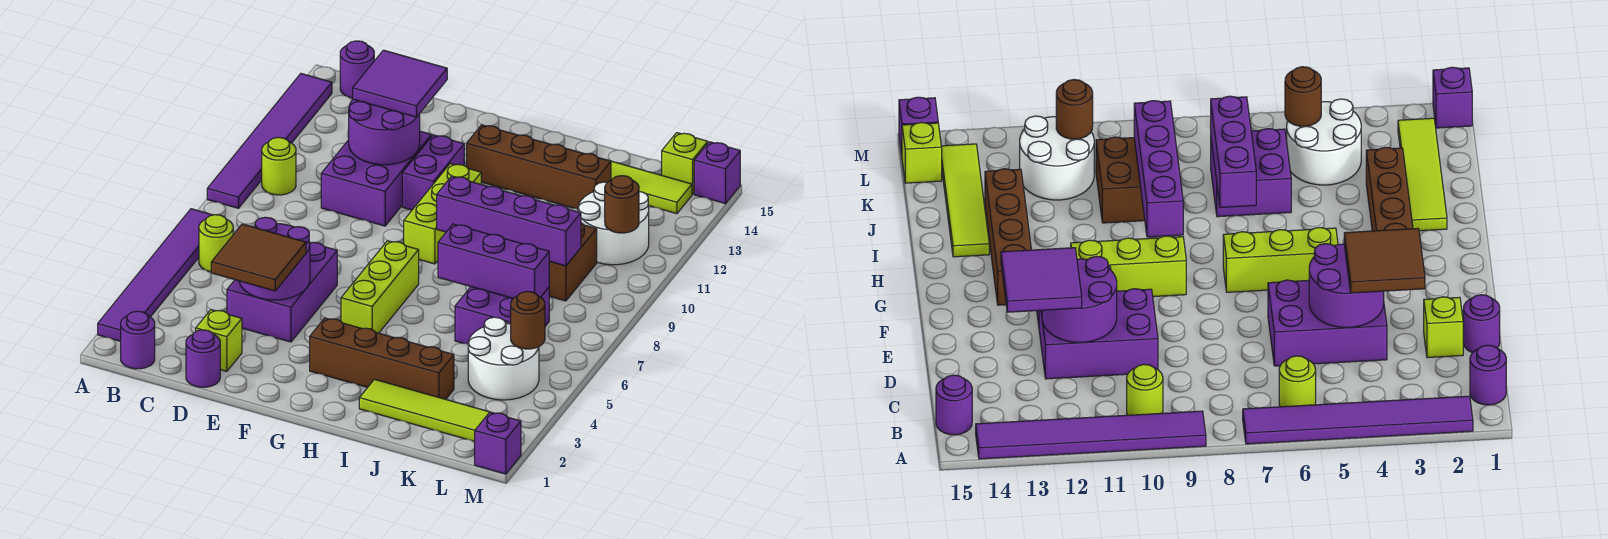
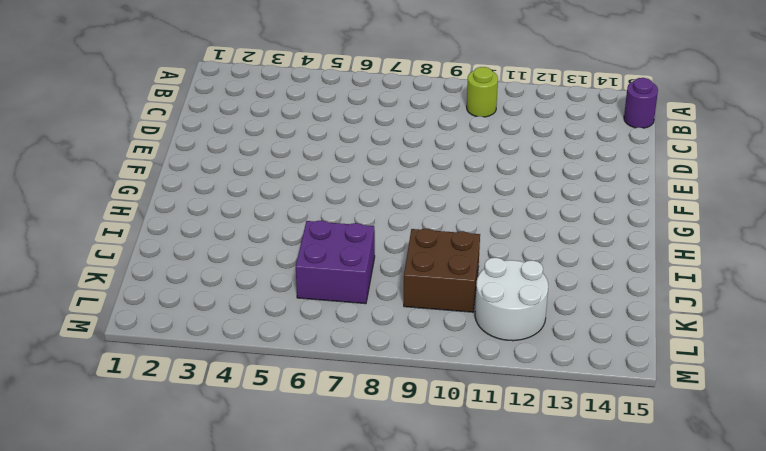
none -> purple 1x6 tile [98,209,212,341]
none -> purple 1x6 tile [207,74,332,208]
none -> purple 1x1 round brick [121,311,155,369]
none -> lime 1x1 round brick [199,215,233,272]

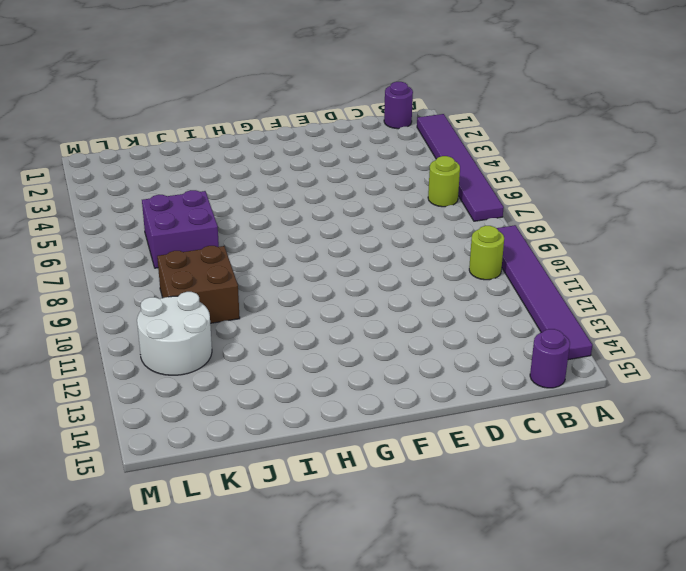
none -> purple 1x1 round brick [186,330,220,387]
none -> lime 1x1 brick [196,310,242,371]
none -> purple 2x3 brick [227,242,337,342]
none -> purple 2x3 brick [321,131,432,226]

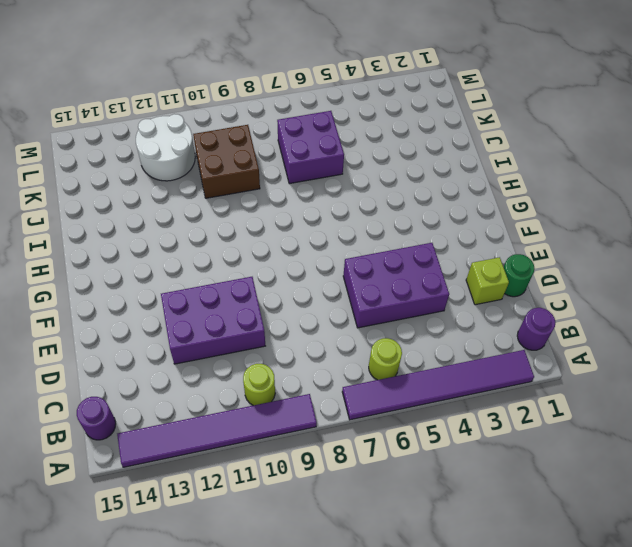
green 1x1 round brick [504,254,534,297] -> purple 1x1 round brick [186,330,220,387]
none -> purple 1x2 brick [402,135,464,210]
none -> brown 1x4 brick [310,318,454,399]
none -> lime 1x3 brick [341,241,419,333]
none -> lime 1x3 brick [404,164,481,264]

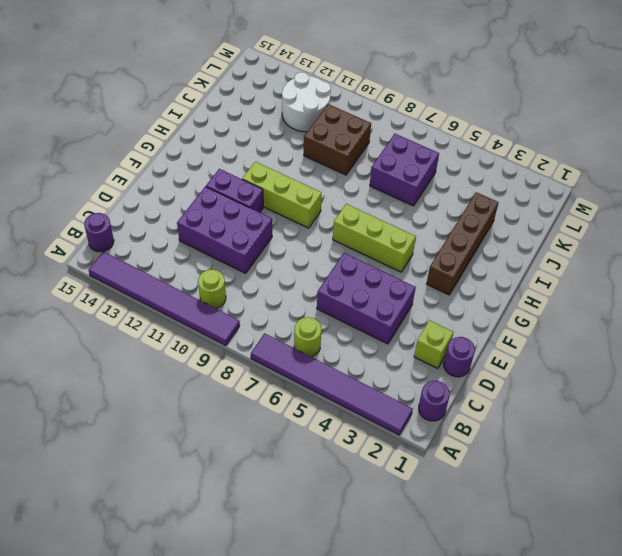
none -> brown 1x4 brick [467,125,611,209]
none -> lime 1x4 tile [359,379,495,442]
none -> lime 1x4 tile [569,149,692,214]
none -> white 2x2 round brick [468,317,539,400]

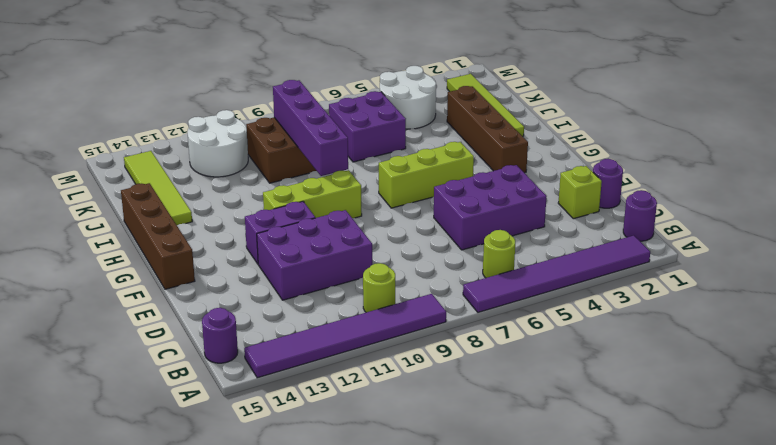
brown 1x4 brick [121,183,195,289] -> brown 1x4 brick moved to [467,125,611,209]
none -> lime 1x1 brick [661,133,708,194]
none -> purple 1x1 brick [475,412,521,474]
none -> purple 1x1 brick [694,142,740,204]
none -> purple 2x2 round brick [239,217,310,300]

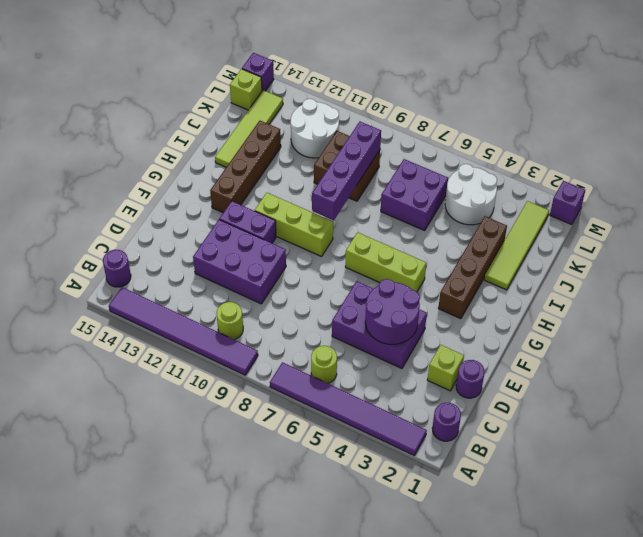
none -> purple 2x2 round brick [349,99,420,165]
none -> purple 1x3 brick [438,224,550,298]
none -> brown 1x1 round brick [511,291,545,349]
none -> brown 1x1 round brick [605,176,639,233]

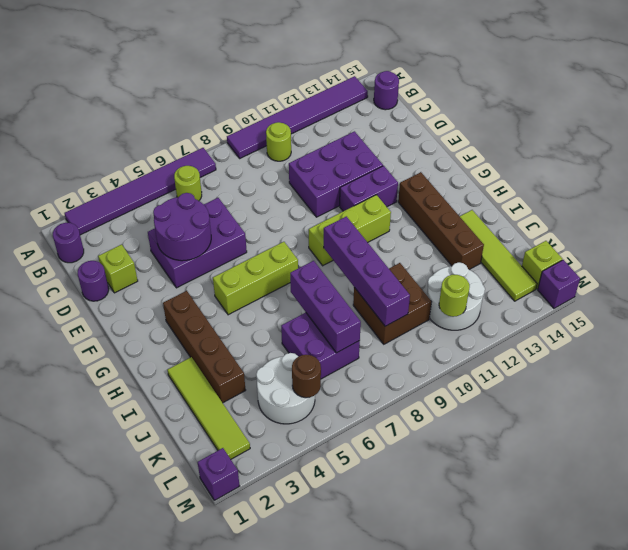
lime 1x1 round brick [439,275,470,317] -> brown 1x1 round brick [605,176,639,233]
none -> purple 2x2 round brick [349,99,420,165]
none -> brown 2x2 tile [211,224,306,291]
none -> purple 2x2 tile [353,50,447,117]

